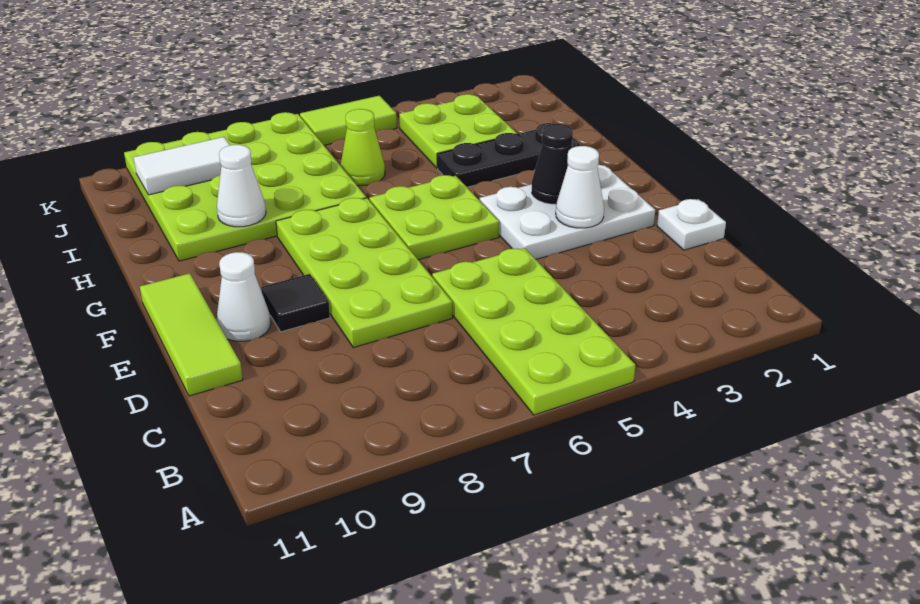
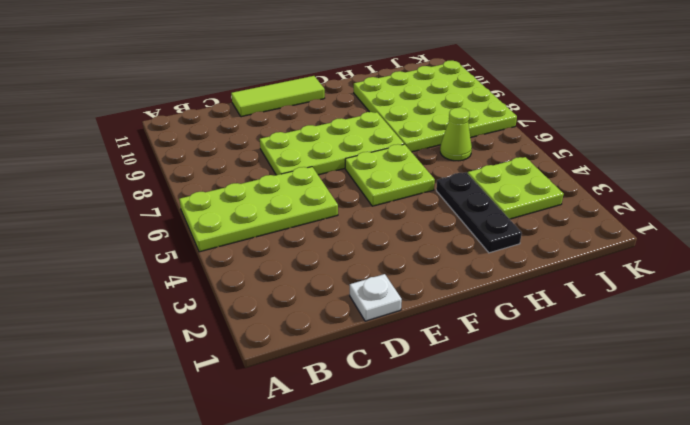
none -> white 2x3 plate [480,165,655,259]
none -> black 1x1 tile [261,274,330,332]
none -> white 1x1 cone [217,252,271,341]

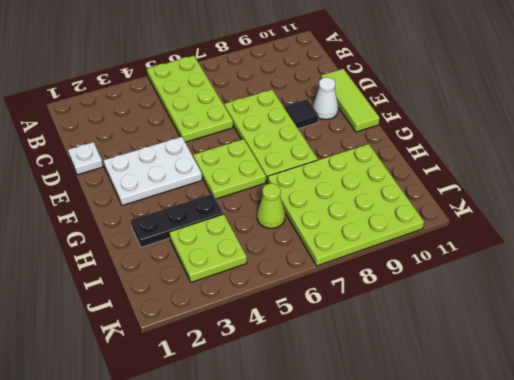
none -> lime 1x2 tile [300,96,397,145]
none -> white 1x1 cone [556,146,604,228]
none -> black 1x1 cone [532,124,573,204]

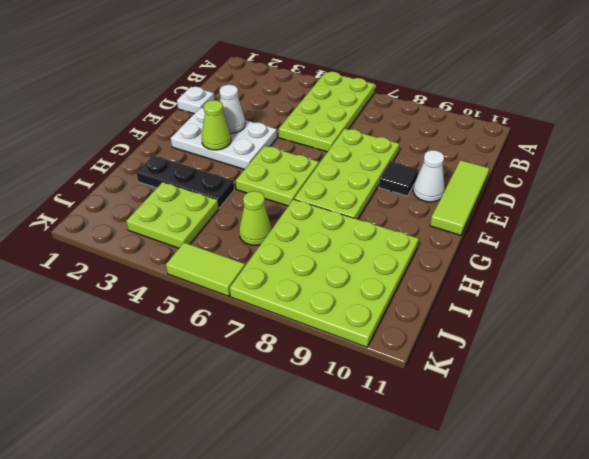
lime 1x1 cone [202,100,231,150] -> black 1x1 cone [532,124,573,204]
none -> white 1x1 cone [217,145,266,227]
none -> white 1x2 tile [133,137,230,195]

